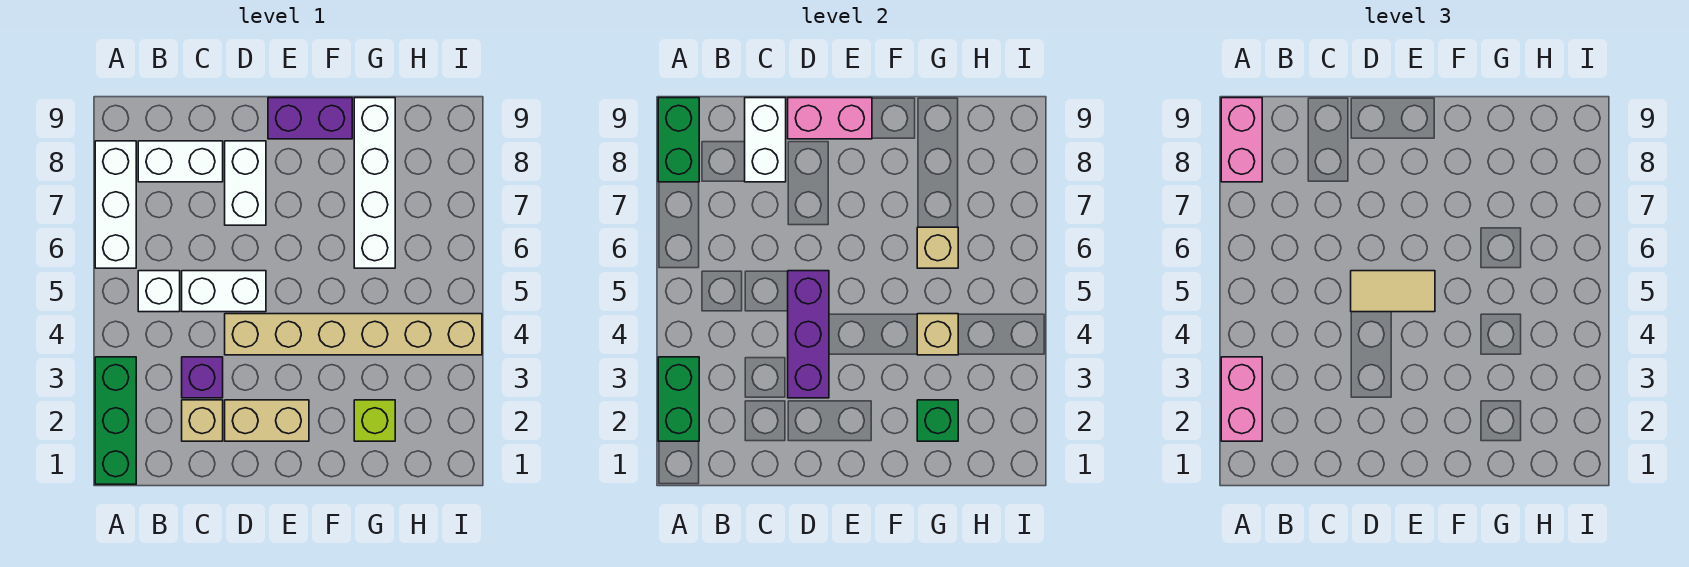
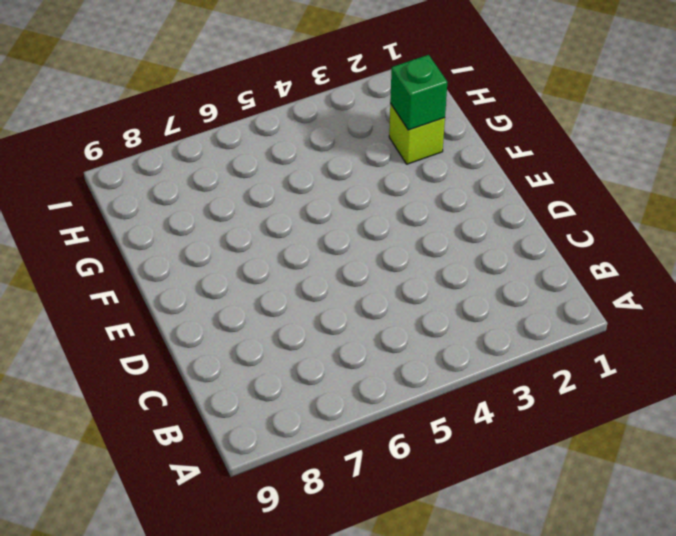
none -> green 1x3 brick [95,357,136,484]
none -> white 1x3 brick [95,141,136,268]
none -> white 1x1 brick [138,271,180,312]

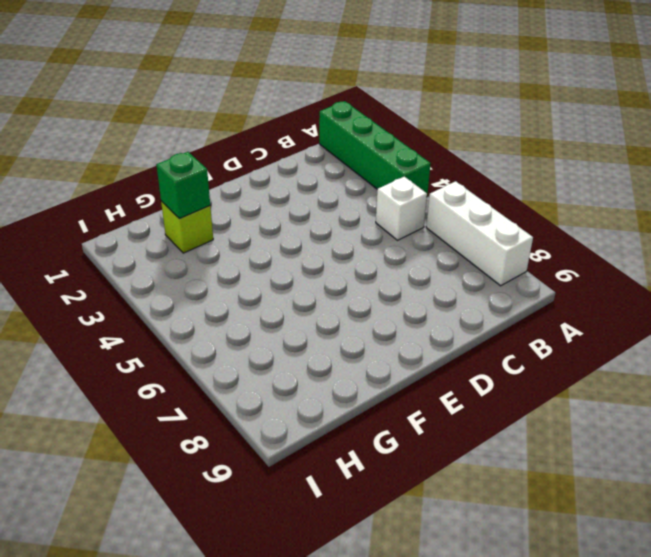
green 1x4 brick [319,101,431,195] -> green 1x3 brick [95,357,136,484]
none -> white 1x2 brick [138,141,223,182]
none -> tan 1x1 brick [182,400,223,441]
none -> purple 1x1 brick [182,357,223,398]

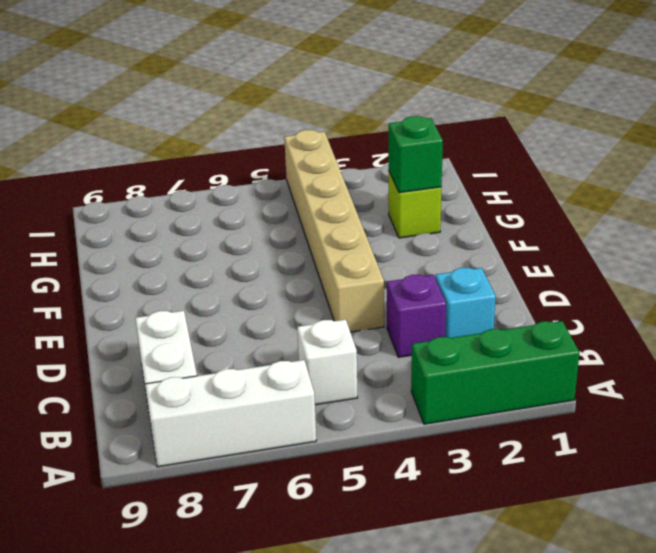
cyan 1x1 brick [436,268,496,338] -> tan 1x1 brick [182,400,223,441]
none -> white 1x2 brick [182,271,266,312]
none -> tan 1x2 brick [225,400,309,441]
none -> white 1x2 brick [225,141,266,225]

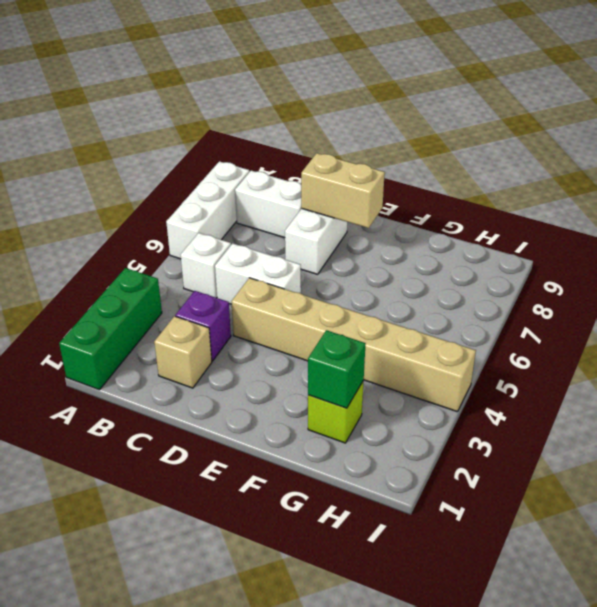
tan 1x2 brick [301,153,385,228] -> tan 1x2 brick moved to [225,400,309,441]
none -> purple 1x2 brick [268,98,352,139]
none -> white 1x4 brick [354,98,395,268]
none -> green 1x2 brick [658,357,699,441]

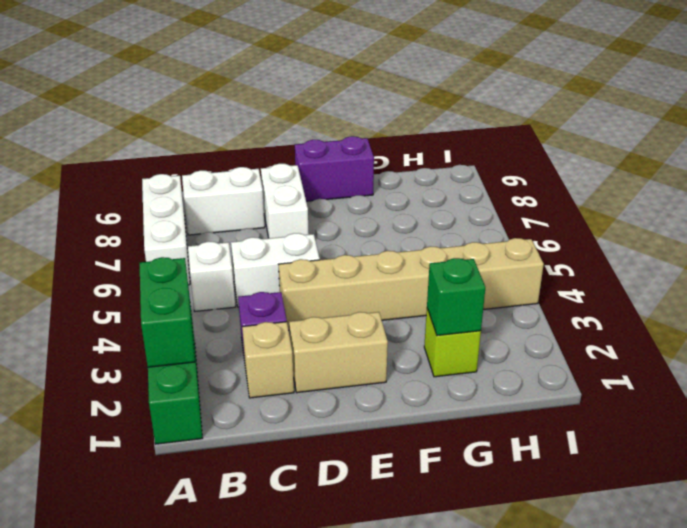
none -> white 1x4 brick [354,98,395,268]
none -> green 1x2 brick [658,98,699,182]
none -> white 1x2 brick [745,98,786,182]

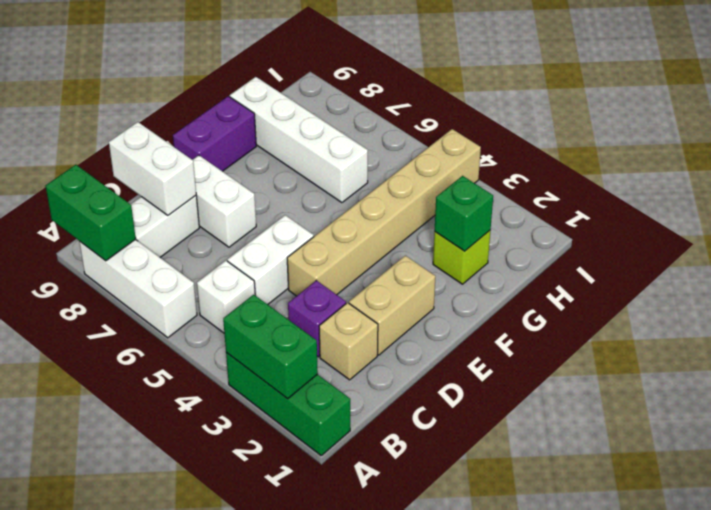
none -> purple 1x3 brick [788,271,829,398]
none -> pink 1x2 brick [788,98,872,139]
none -> tan 1x1 brick [917,314,958,355]

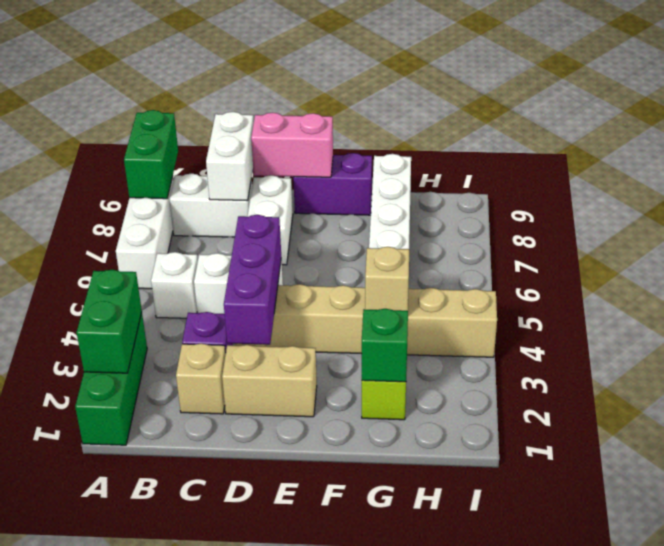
none -> tan 1x1 brick [917,227,958,268]
none -> pink 1x2 brick [1221,357,1262,441]
none -> pink 1x2 brick [1221,98,1262,182]

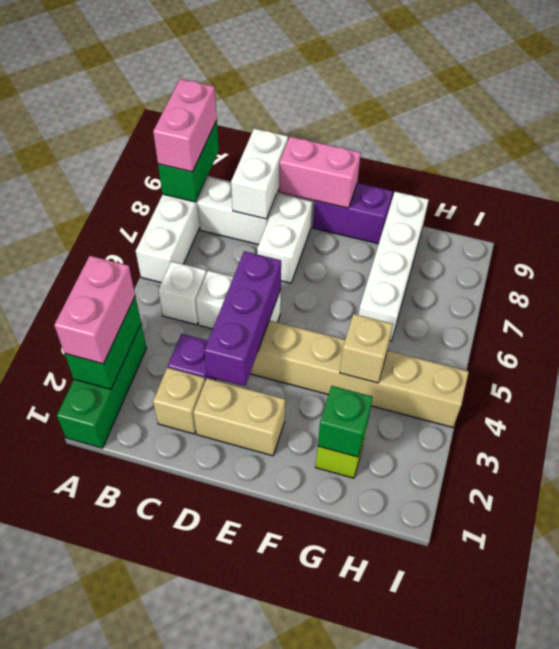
none -> tan 1x1 brick [917,227,958,268]
none -> tan 1x2 tile [1351,271,1435,312]

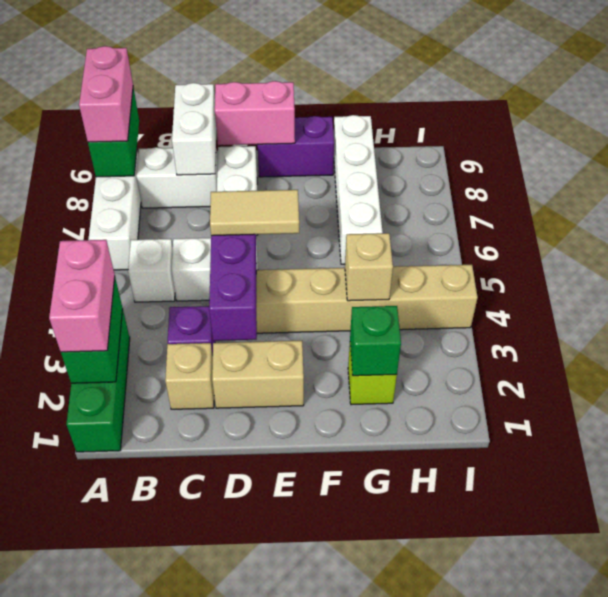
none -> tan 1x1 brick [917,227,958,268]

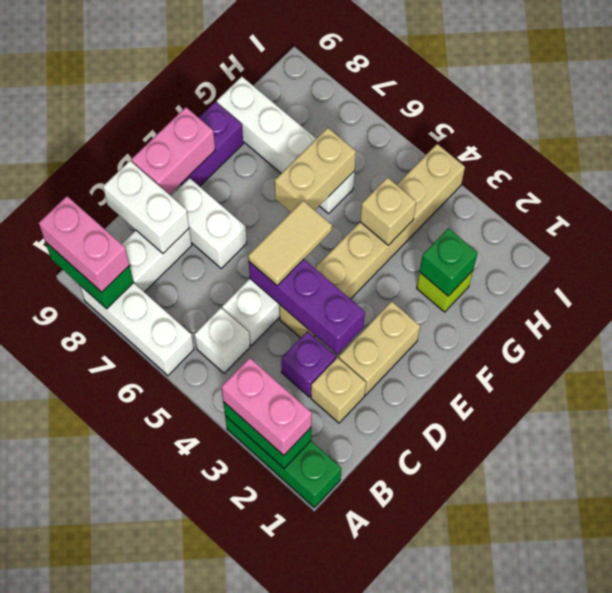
tan 1x2 brick [275,128,356,212] -> tan 1x1 brick [917,227,958,268]

